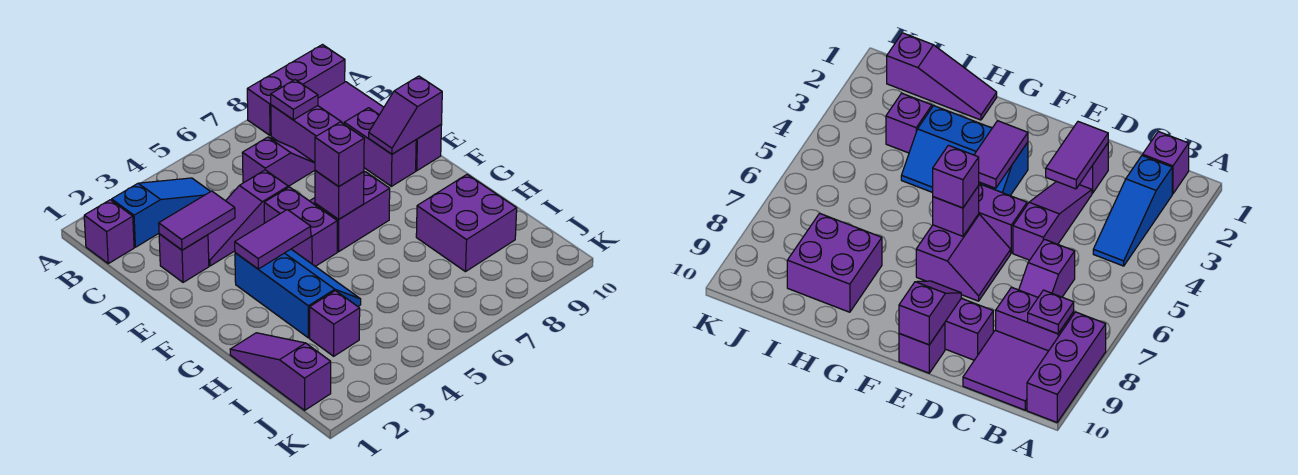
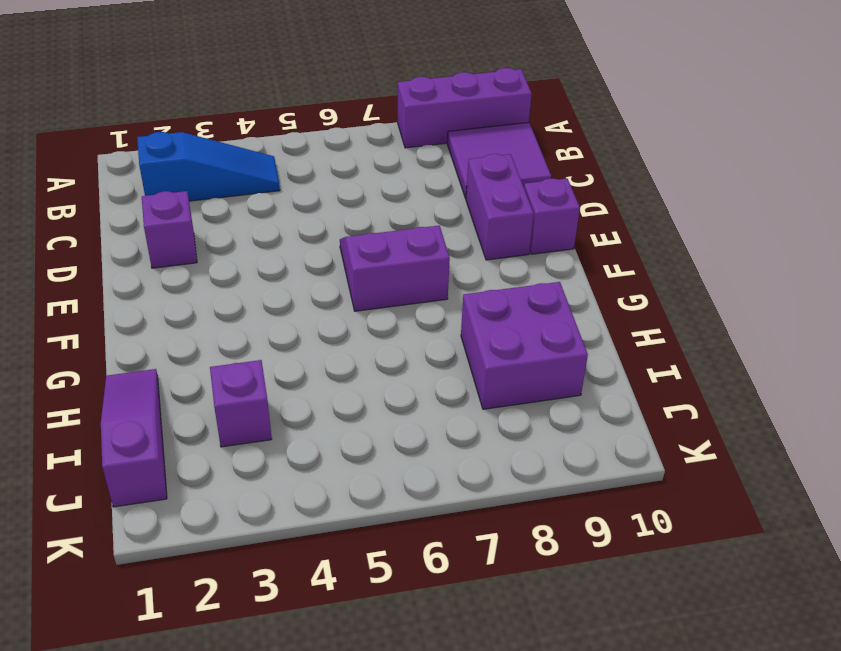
none -> purple 1x1 brick [84,200,134,264]
none -> purple 1x2 brick [271,105,342,162]
none -> purple 1x2 slope [242,137,315,186]

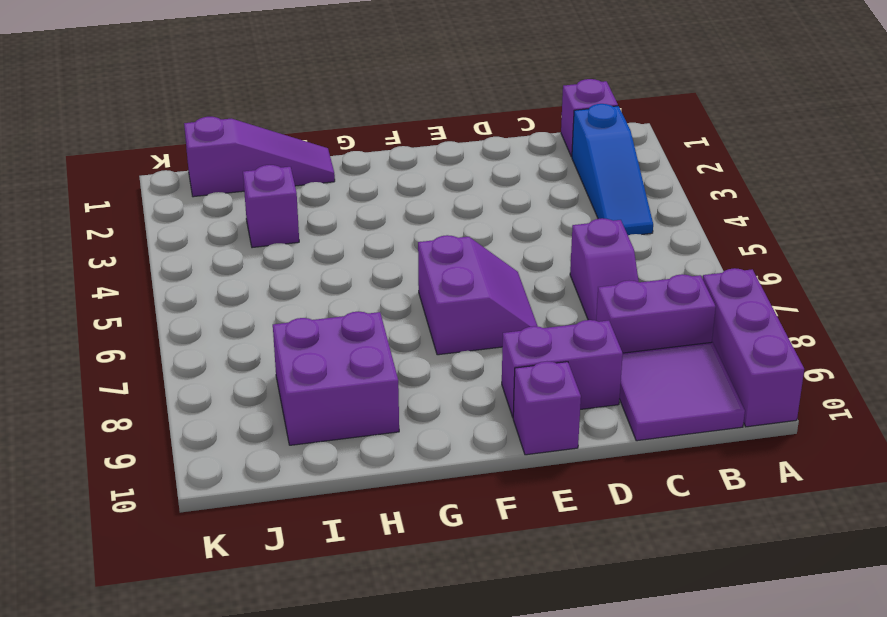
none -> purple 1x1 brick [159,234,209,282]
none -> purple 1x3 slope [208,170,288,266]
none -> purple 1x2 brick [264,187,337,266]

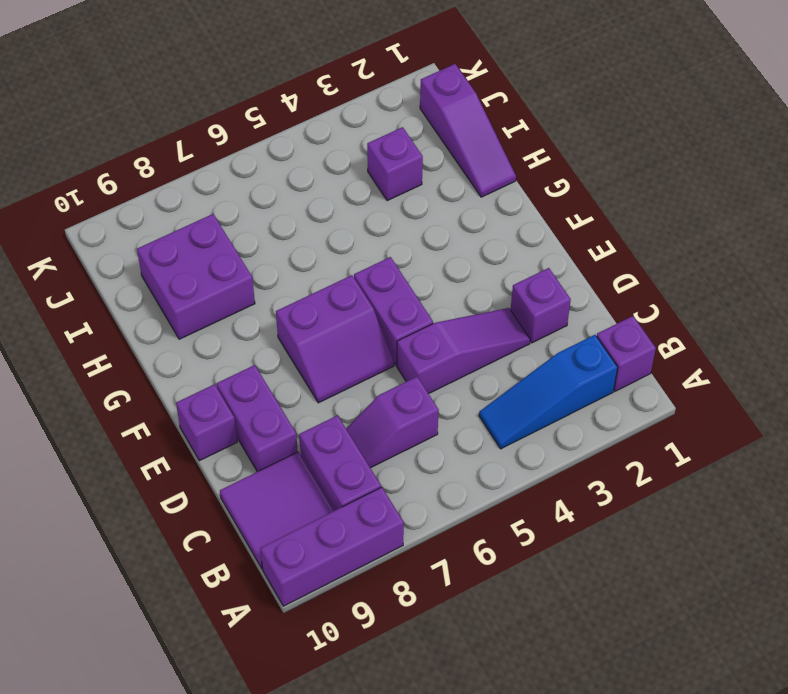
none -> blue 2x3 slope [235,249,361,338]
none -> purple 1x1 plate [271,80,318,120]
none -> purple 1x2 tile [159,191,235,250]

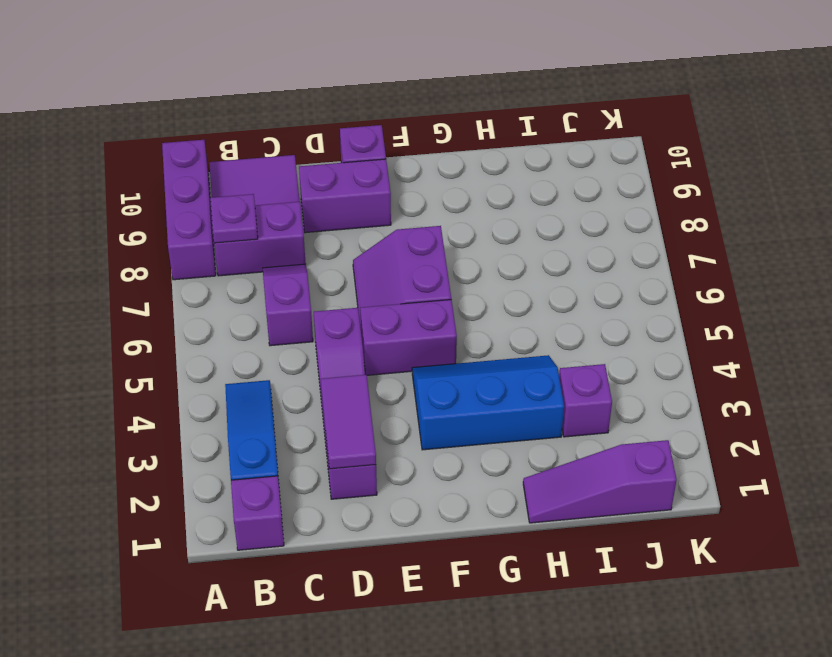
none -> purple 2x2 brick [416,174,517,272]
none -> purple 1x2 slope [369,76,442,154]
none -> purple 1x2 tile [235,210,311,269]

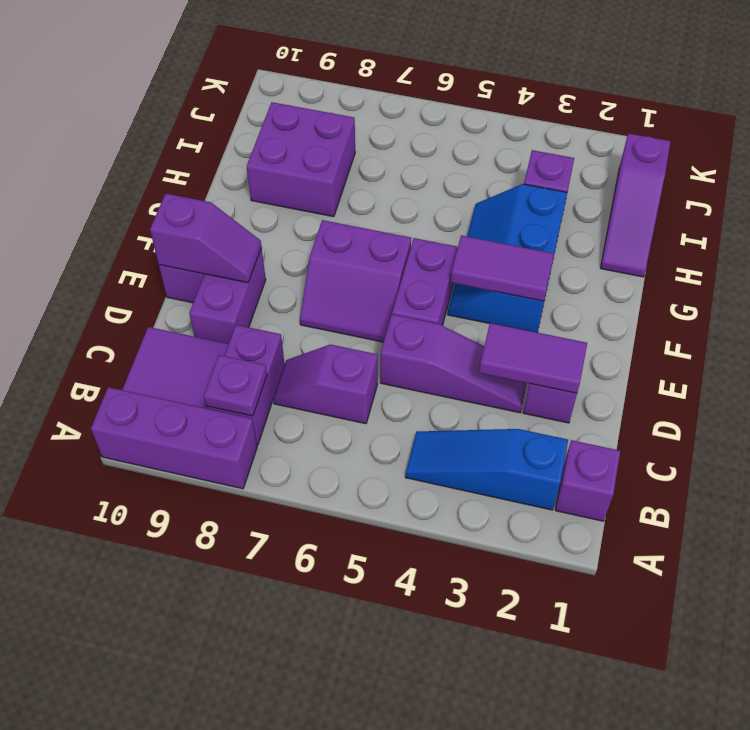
none -> purple 1x1 brick [315,171,364,219]
none -> purple 1x1 brick [315,122,364,186]

